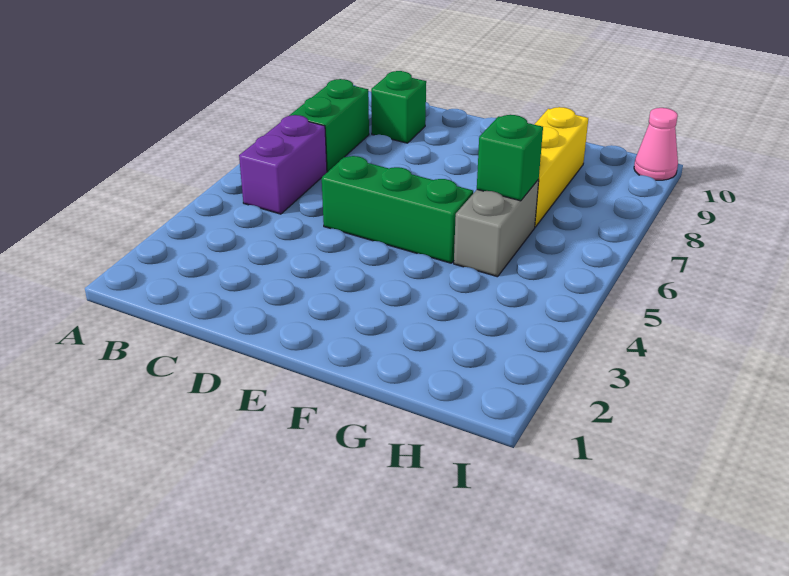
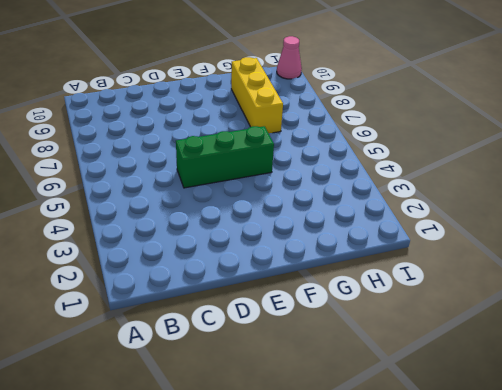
none -> purple 1x2 brick [239,115,327,214]
none -> green 1x2 brick [289,79,369,172]

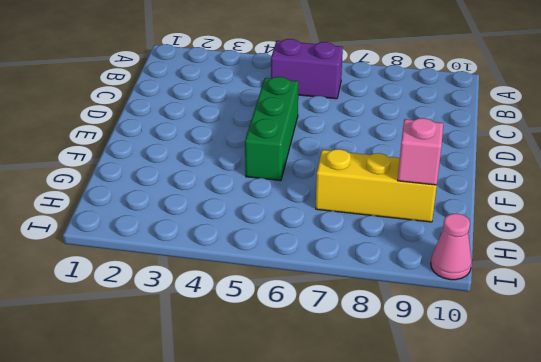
pink 1x1 brick [398,118,443,185] -> none
none -> green 1x2 brick [289,79,369,172]
none -> green 1x1 brick [371,71,426,143]

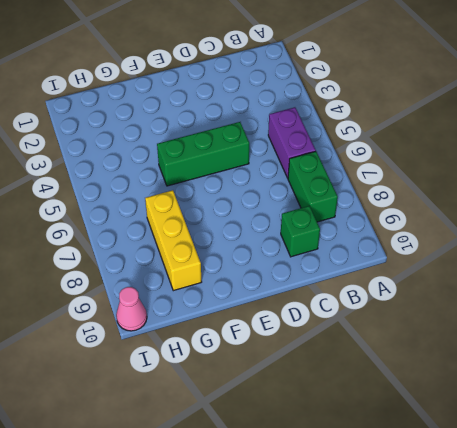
none -> grey 1x2 brick [454,180,539,277]
none -> green 1x1 brick [477,115,543,201]

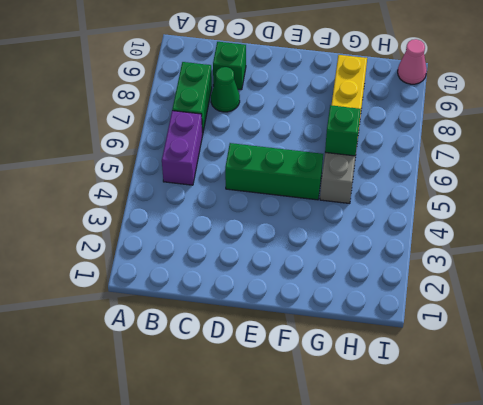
green 1x1 cone [211,67,240,112] -> none

